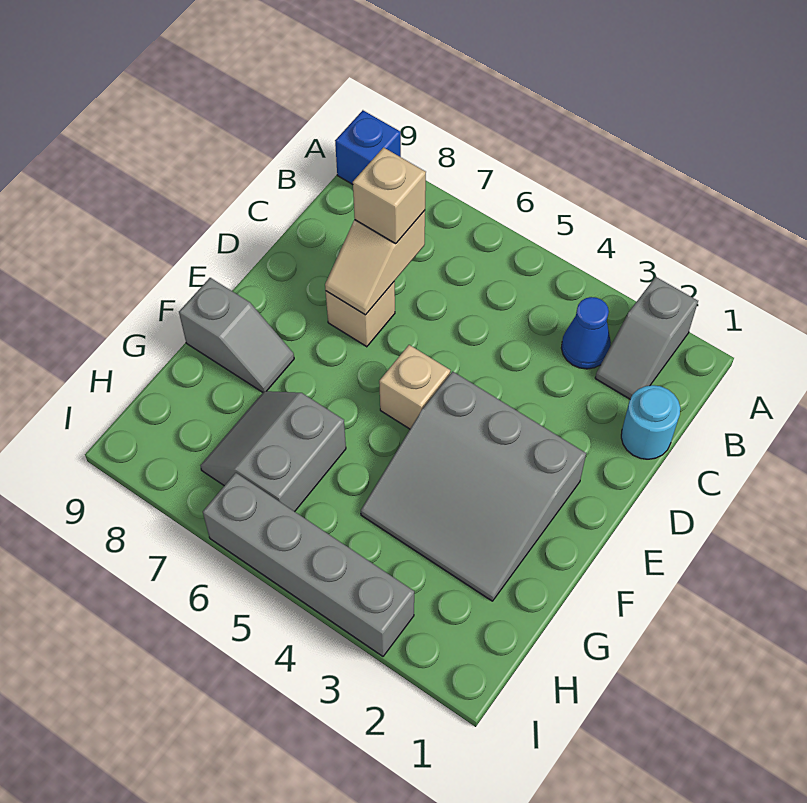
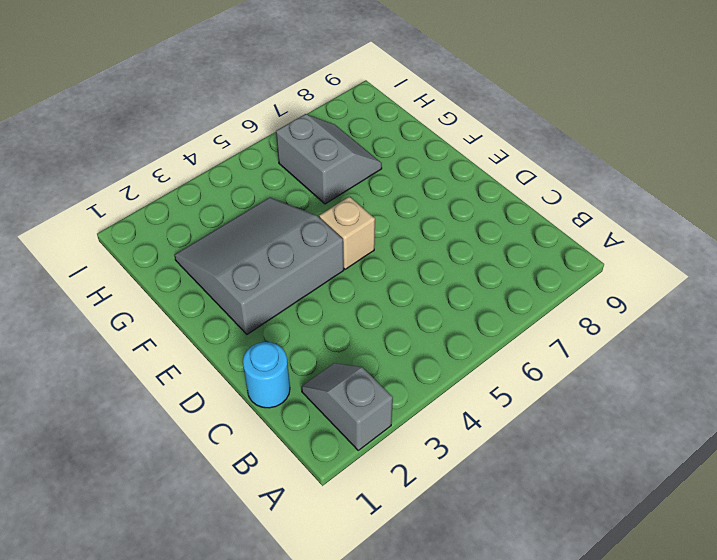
none -> blue 1x1 brick [335,110,401,185]
none -> blue 1x1 cone [561,297,611,369]
none -> tan 1x1 brick [326,281,395,347]

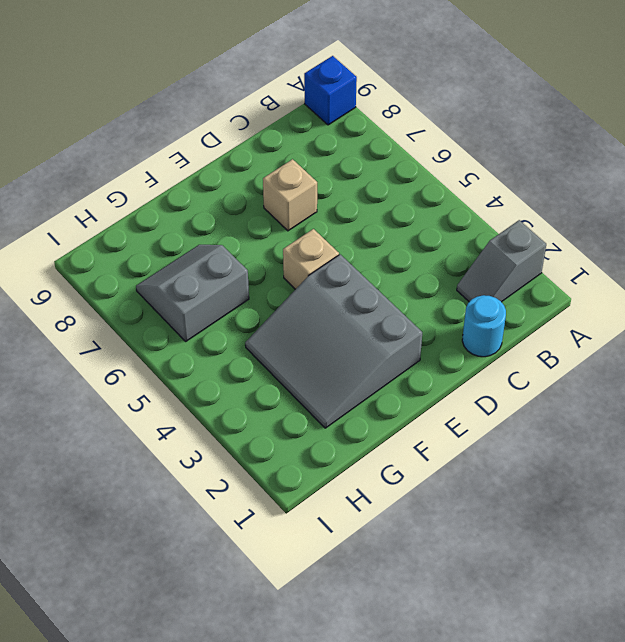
none -> blue 1x1 cone [561,297,611,369]
none -> grey 1x2 slope [179,278,294,392]
none -> grey 1x4 brick [203,473,414,656]

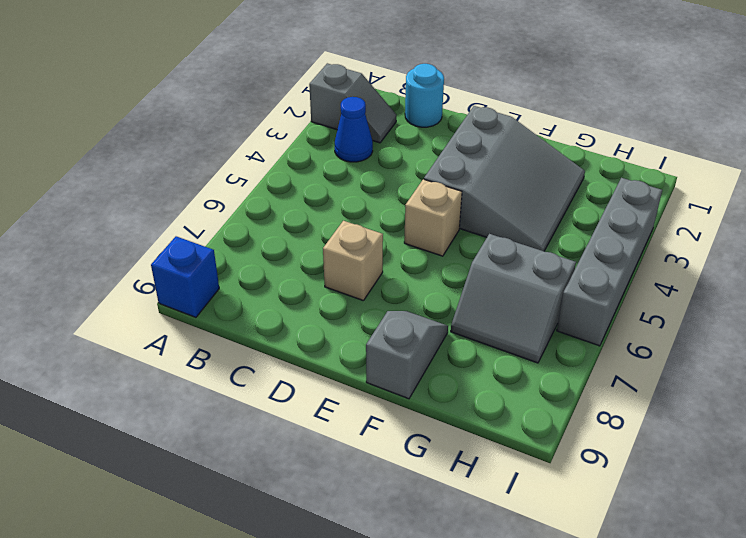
none -> tan 1x2 slope [325,210,425,315]
none -> tan 1x1 brick [353,148,426,244]

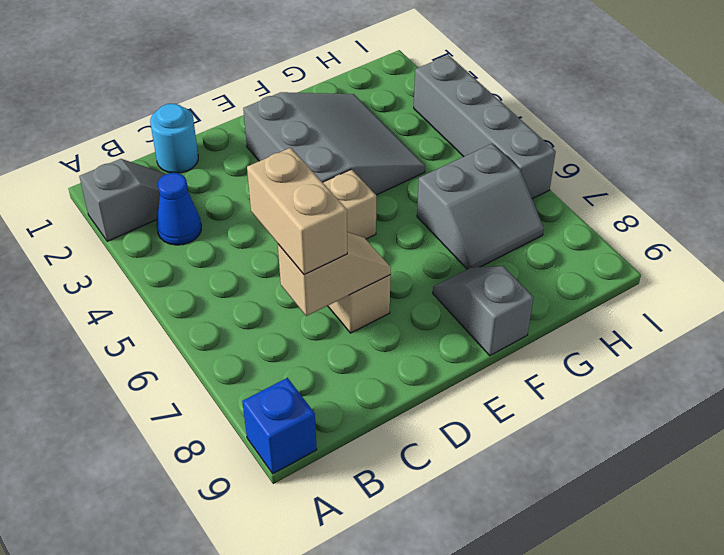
tan 1x2 brick [247,148,347,275] -> tan 1x1 brick [353,148,426,244]

